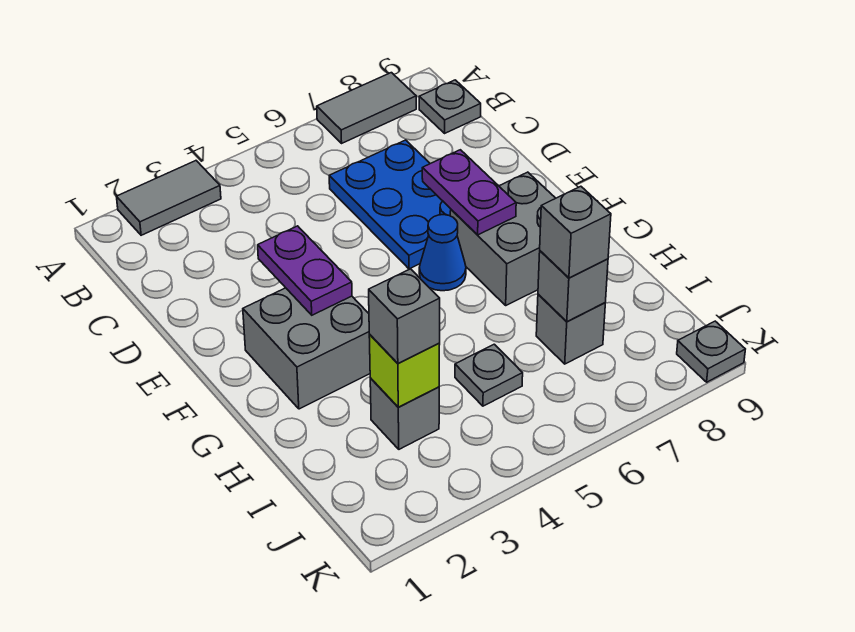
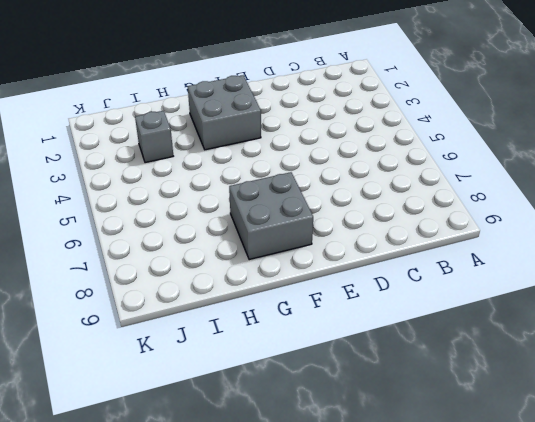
none -> grey 1x2 tile [117,161,221,235]
none -> grey 1x2 tile [317,73,416,143]
none -> grey 1x1 plate [419,80,481,133]

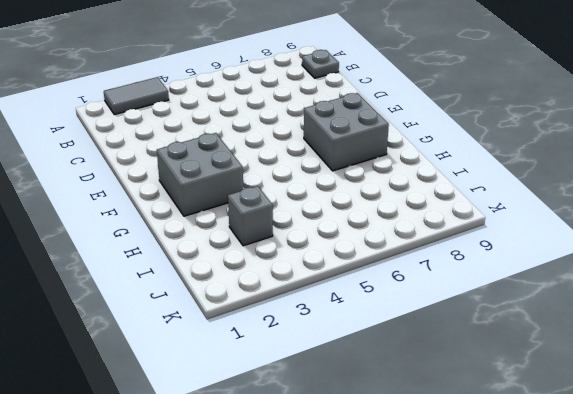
none -> grey 1x2 tile [317,73,416,143]
none -> blue 2x3 plate [329,140,451,269]
none -> blue 1x1 cone [419,215,466,291]

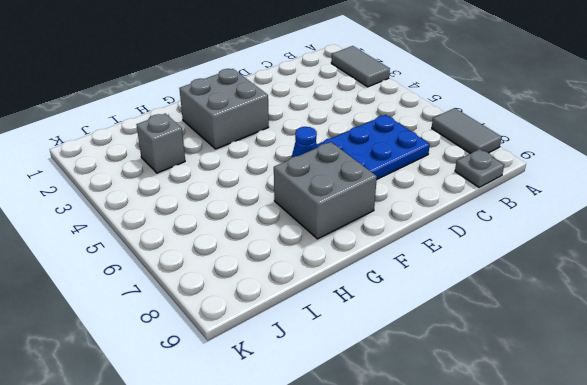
none -> grey 1x1 plate [455,344,523,406]
none -> grey 1x1 brick [536,294,605,364]
none -> grey 1x1 plate [677,321,745,382]

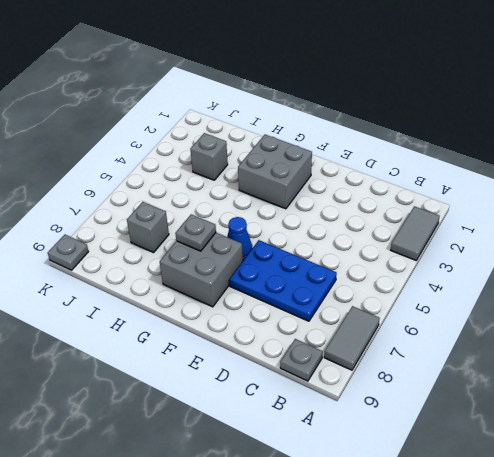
grey 1x1 plate [175,214,216,251] -> grey 1x1 plate moved to [455,344,523,406]
none -> purple 1x2 plate [258,226,352,315]
none -> purple 1x2 plate [422,150,516,235]
none -> lime 1x1 brick [369,335,440,407]

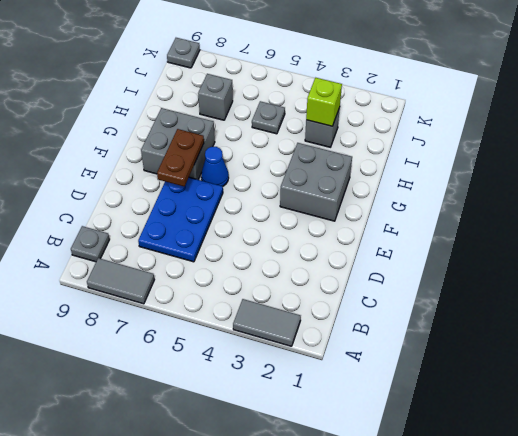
brown 1x2 plate [157,129,204,186] -> purple 1x2 plate [422,150,516,235]
none -> purple 1x2 plate [258,226,352,315]
none -> grey 1x1 brick [538,251,608,322]
none -> grey 1x1 brick [369,269,440,364]

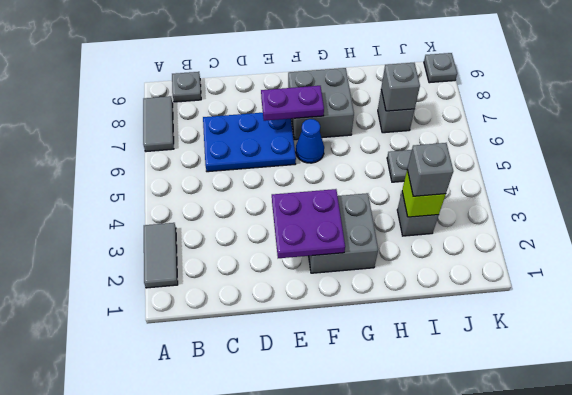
purple 2x2 plate [272,189,345,258] -> purple 1x2 plate [258,226,352,315]
none -> grey 1x1 brick [540,186,611,278]

